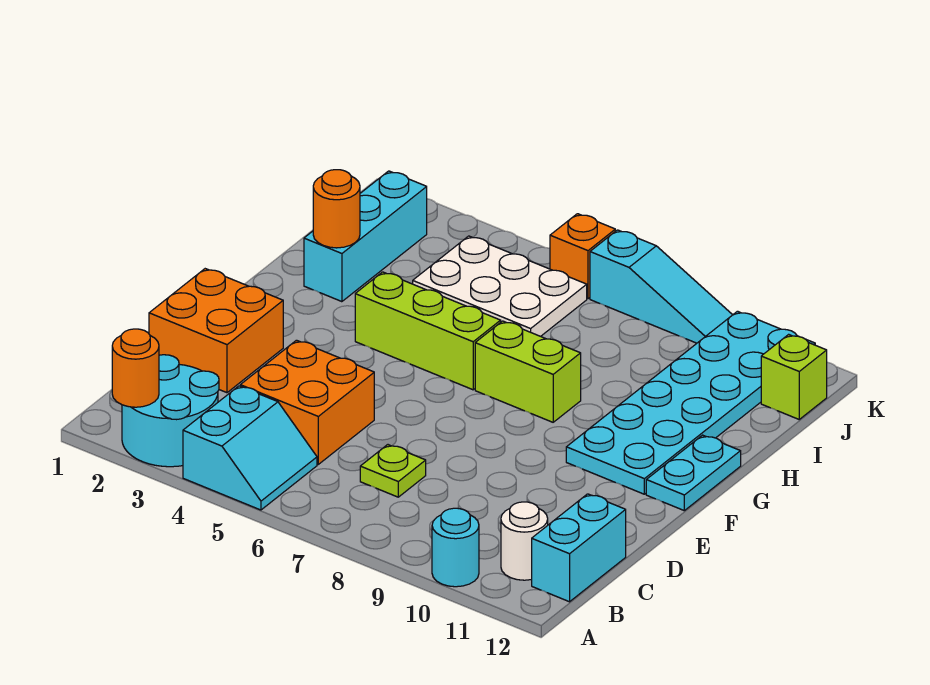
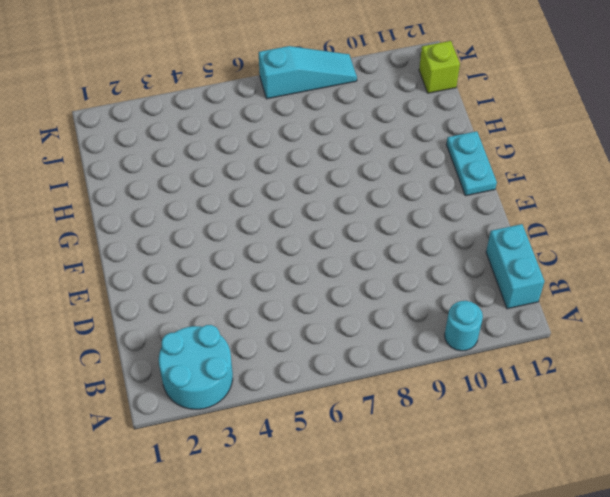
none -> cyan 2x2 slope [183,386,317,510]
none -> white 1x1 round brick [501,502,548,580]
none -> orange 2x2 brick [240,340,374,464]

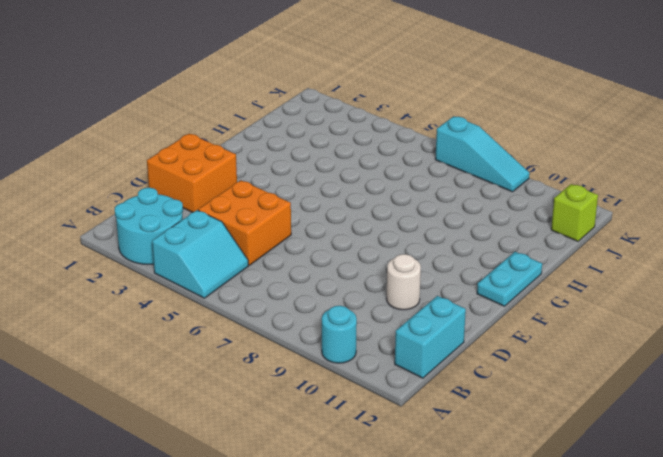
white 1x1 round brick [386,254,421,310] -> white 1x1 round brick moved to [501,502,548,580]
none -> lime 1x1 plate [360,445,426,497]
none -> cyan 2x6 plate [566,311,815,494]
none -> lime 1x3 brick [355,272,501,390]

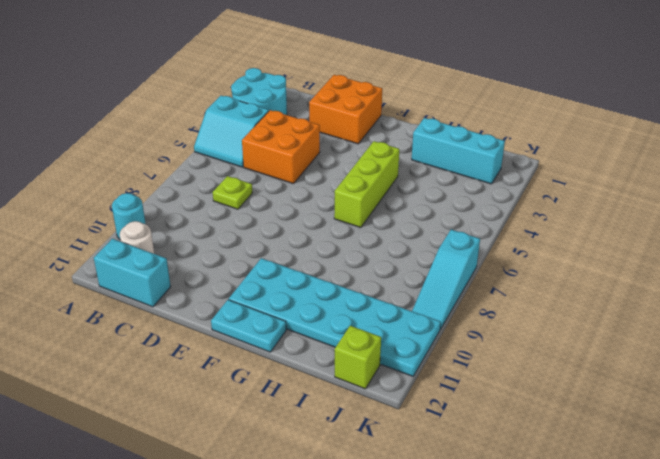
none -> lime 1x2 brick [475,321,581,422]
none -> white 2x3 plate [413,236,587,336]
none -> orange 1x1 brick [550,214,615,299]

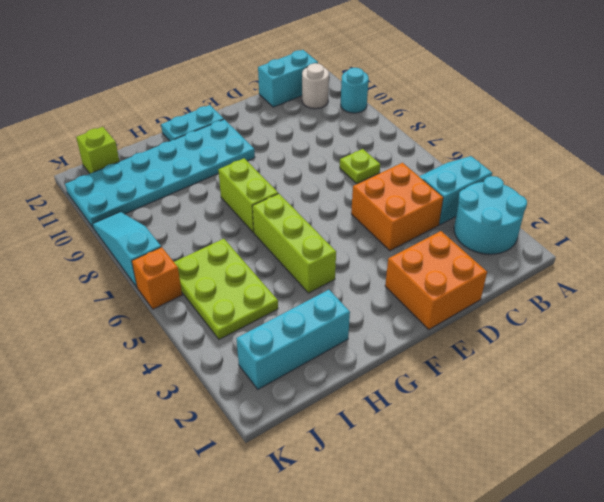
lime 2x3 plate [174,239,278,339] -> white 2x3 plate [413,236,587,336]
none -> orange 1x1 round brick [112,329,159,407]
none -> orange 1x1 round brick [313,170,360,248]

